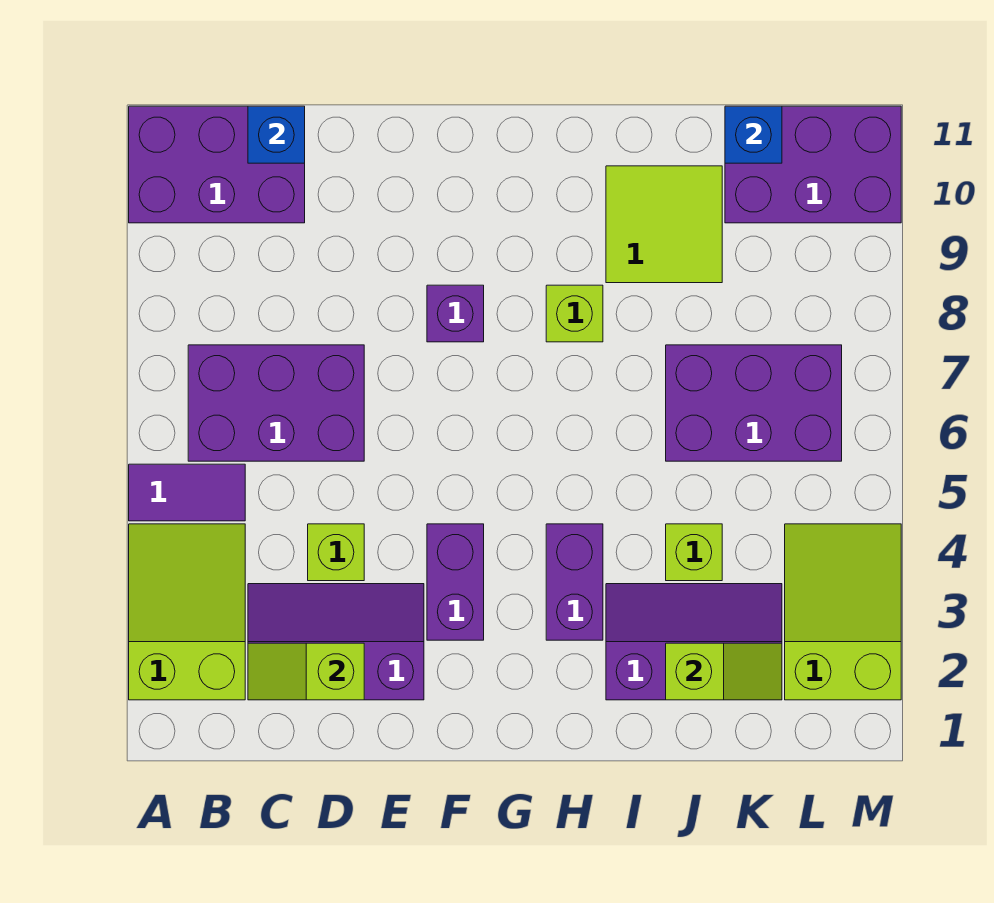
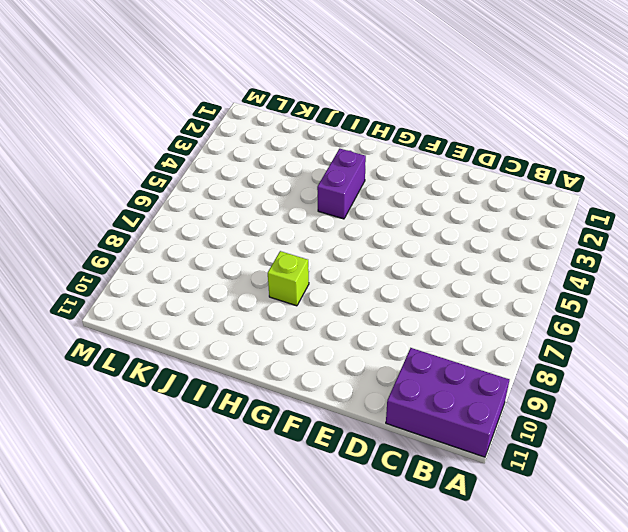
none -> lime 2x3 slope [129,524,245,700]
none -> purple 1x2 tile [129,464,245,521]
none -> purple 2x3 brick [188,345,364,461]

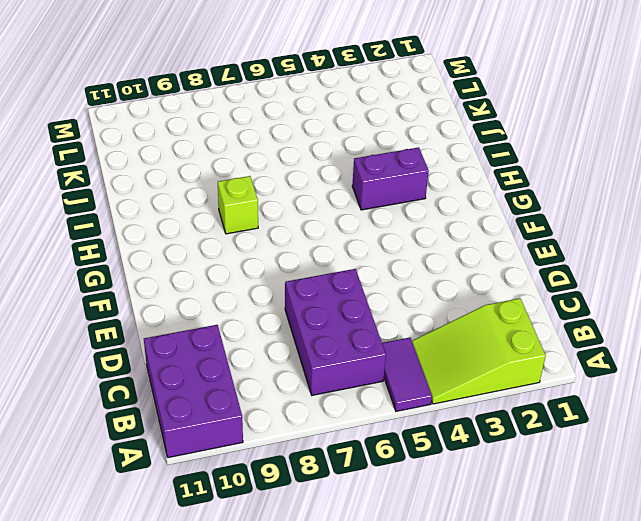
none -> purple 2x3 slope [248,584,424,700]
none -> lime 1x1 brick [308,524,364,581]
none -> purple 1x2 brick [427,524,484,640]

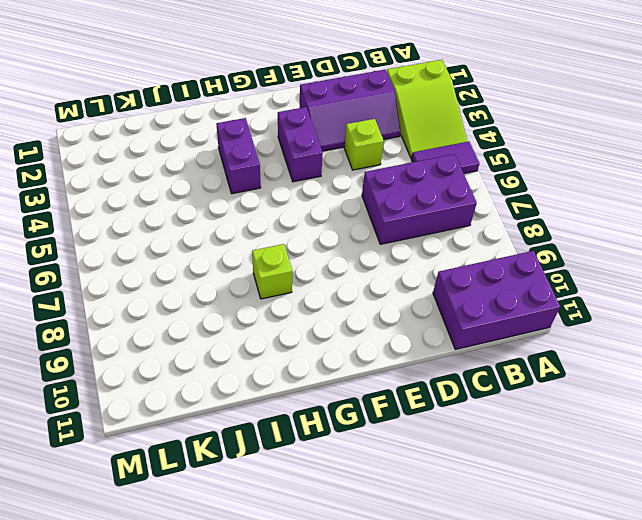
none -> purple 1x1 brick [427,285,484,342]
none -> purple 2x3 slope [606,584,782,700]
none -> lime 2x2 tile [606,166,722,283]

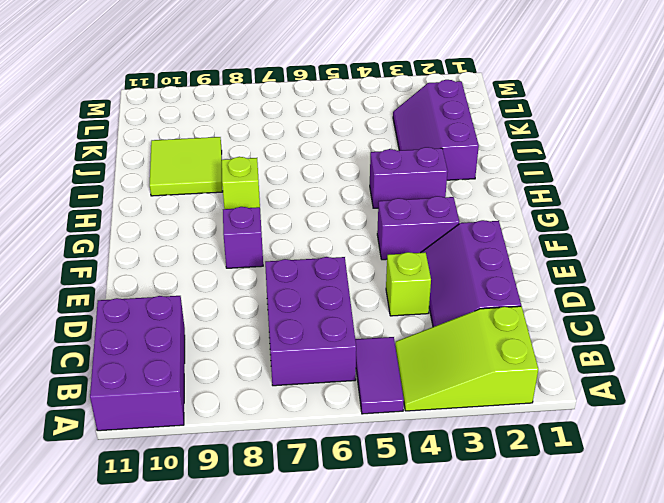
none -> lime 1x1 brick [666,524,722,581]
none -> purple 2x3 brick [666,345,842,461]
none -> purple 2x3 brick [725,106,901,223]

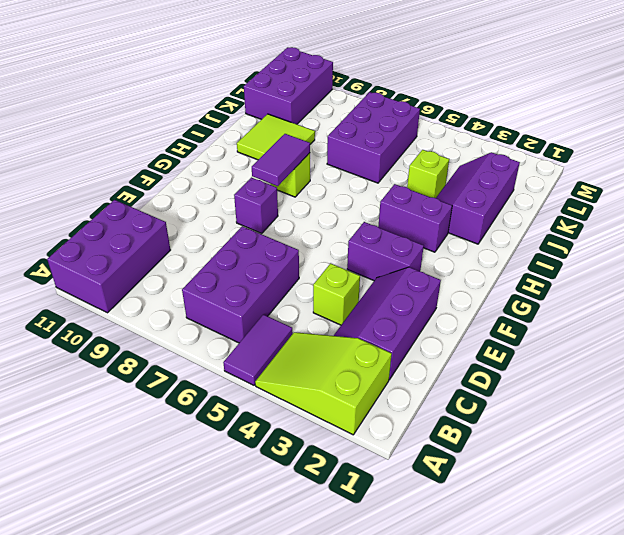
purple 1x2 tile [252,134,310,186] -> none
none -> lime 2x3 slope [785,524,901,700]
none -> lime 1x2 slope [248,643,364,700]
none -> blue 1x1 brick [248,106,305,163]

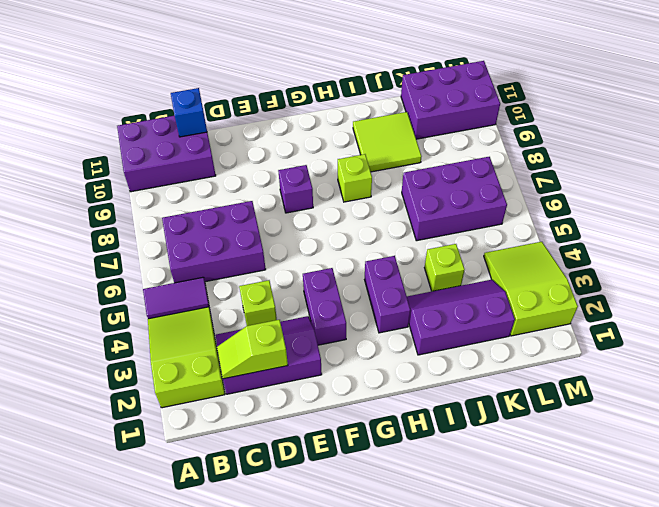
none -> lime 1x2 slope [666,643,782,700]
none -> blue 1x1 brick [725,106,782,163]

